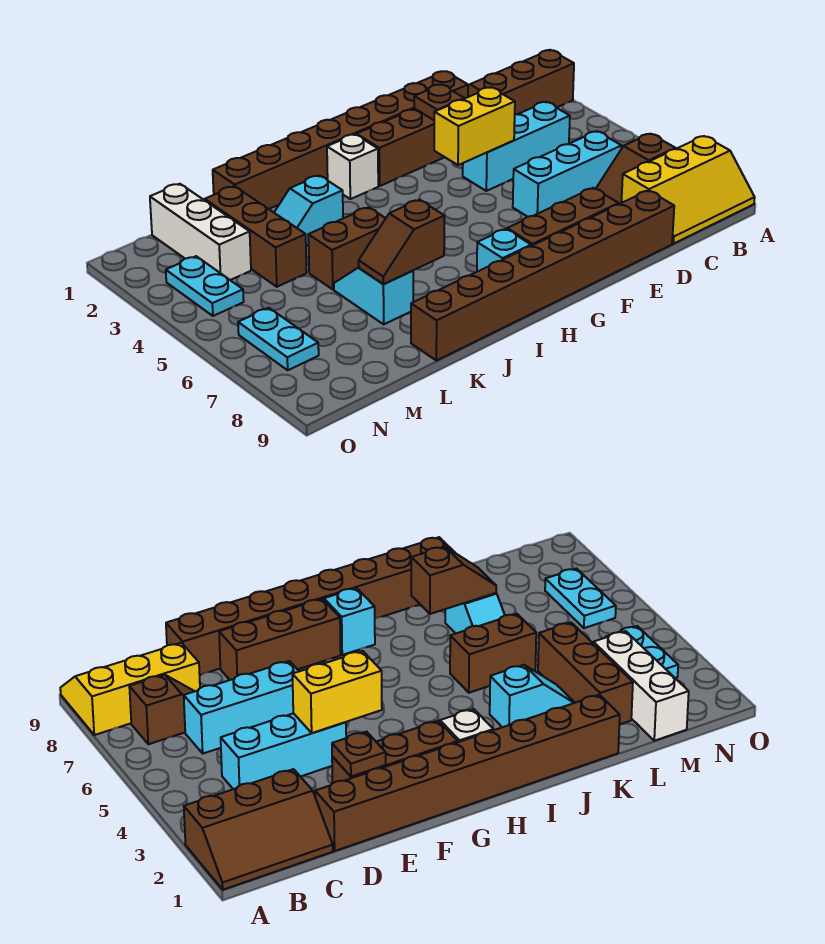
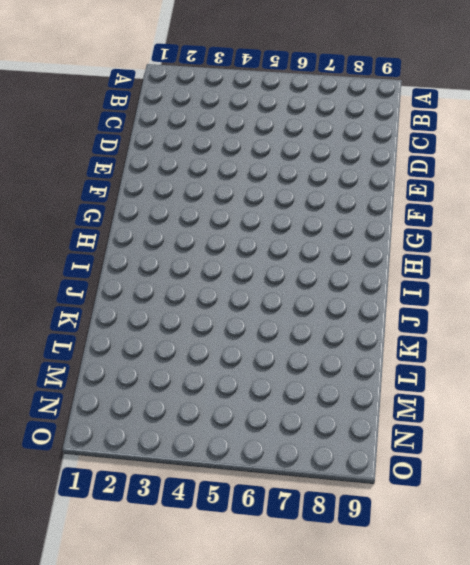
none -> brown 2x3 slope [468,50,574,114]
none -> yellow 2x3 slope [621,136,755,244]
none -> brown 1x2 slope [596,134,675,204]

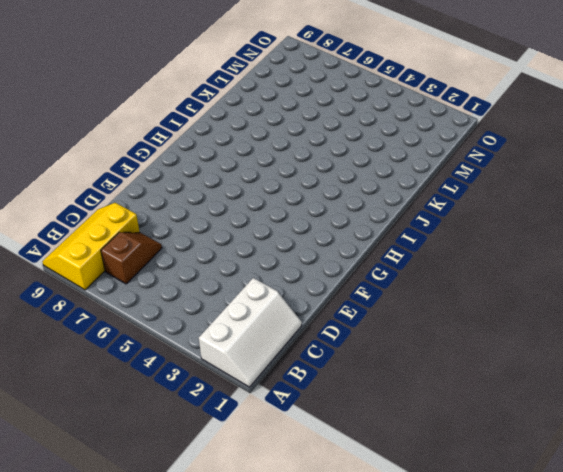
white 2x3 slope [199,278,302,387] -> brown 2x3 slope [468,50,574,114]
none -> cyan 1x3 brick [463,102,570,191]
none -> cyan 1x3 brick [513,131,622,217]
none -> brown 1x8 brick [213,71,468,209]

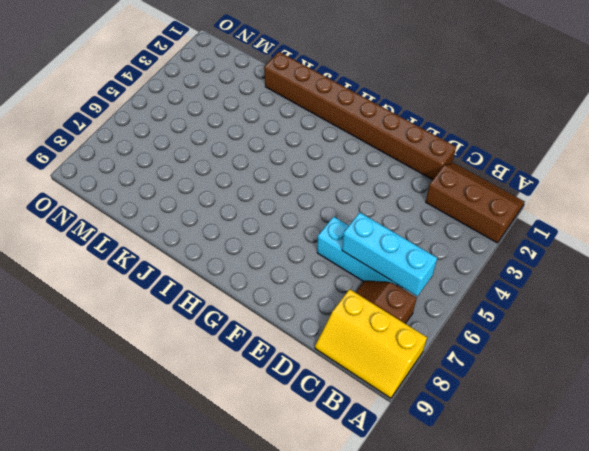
cyan 1x3 brick [342,212,437,296] -> cyan 1x3 brick moved to [463,102,570,191]
none -> brown 1x8 brick [411,190,674,361]
none -> brown 1x3 brick [357,109,444,186]
none -> brown 1x3 brick [507,188,619,246]

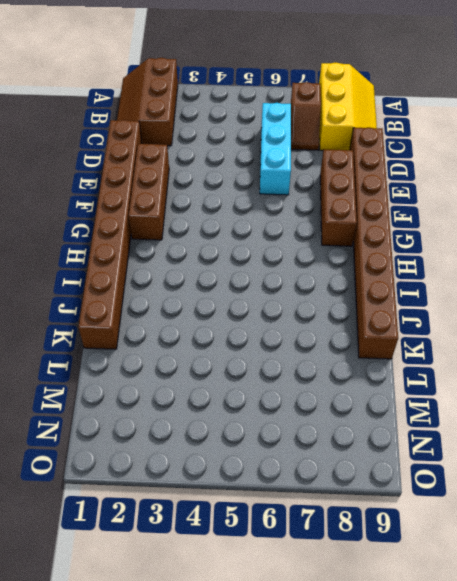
none -> cyan 1x3 brick [463,102,570,191]
none -> white 1x1 brick [327,134,378,199]
none -> cyan 1x1 brick [477,229,531,272]

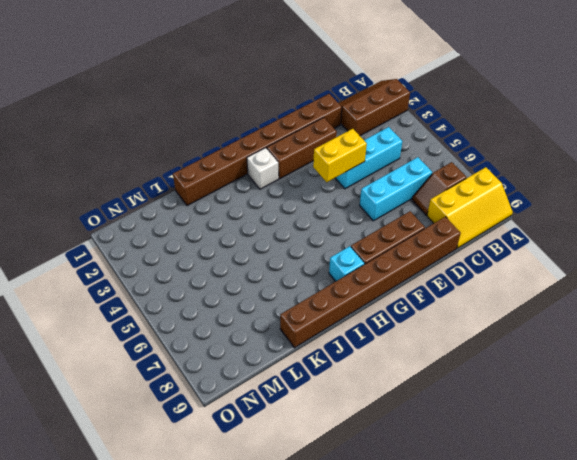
none -> cyan 1x2 slope [274,175,343,246]
none -> brown 1x2 brick [308,207,386,289]
none -> cyan 1x2 slope [334,268,413,324]

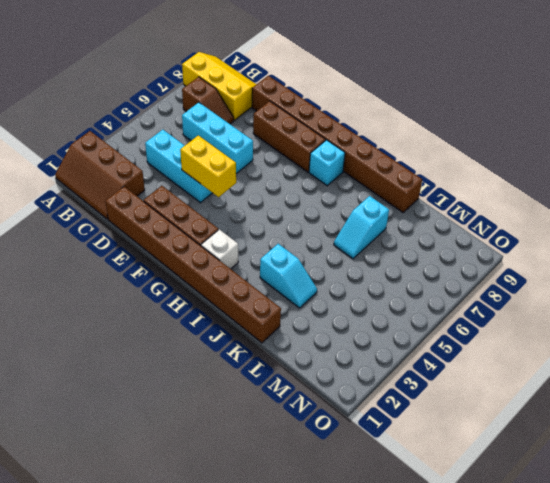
none -> brown 1x2 brick [308,207,386,289]
none -> brown 1x3 brick [205,186,307,287]
none -> white 1x3 brick [150,184,251,280]

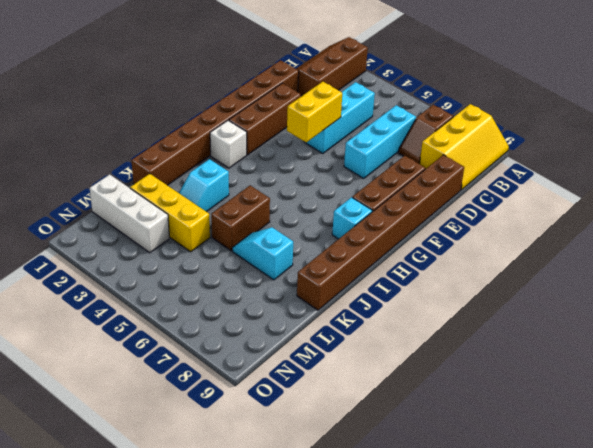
yellow 1x3 brick [130,174,210,252] -> brown 1x3 brick [205,186,307,287]
none -> cyan 1x2 plate [166,256,244,316]
none -> cyan 1x2 plate [238,308,319,370]
none -> brown 1x1 plate [414,85,464,120]

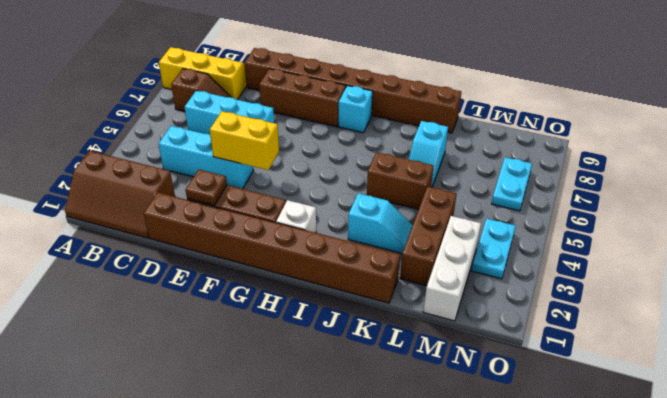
none -> brown 1x2 slope [359,200,444,284]

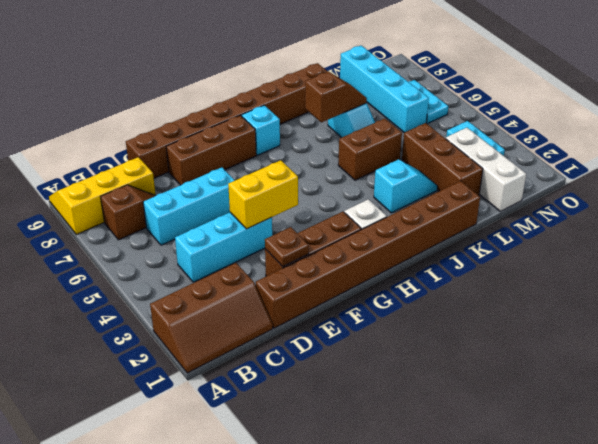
cyan 1x4 brick [340,46,429,133] -> none

